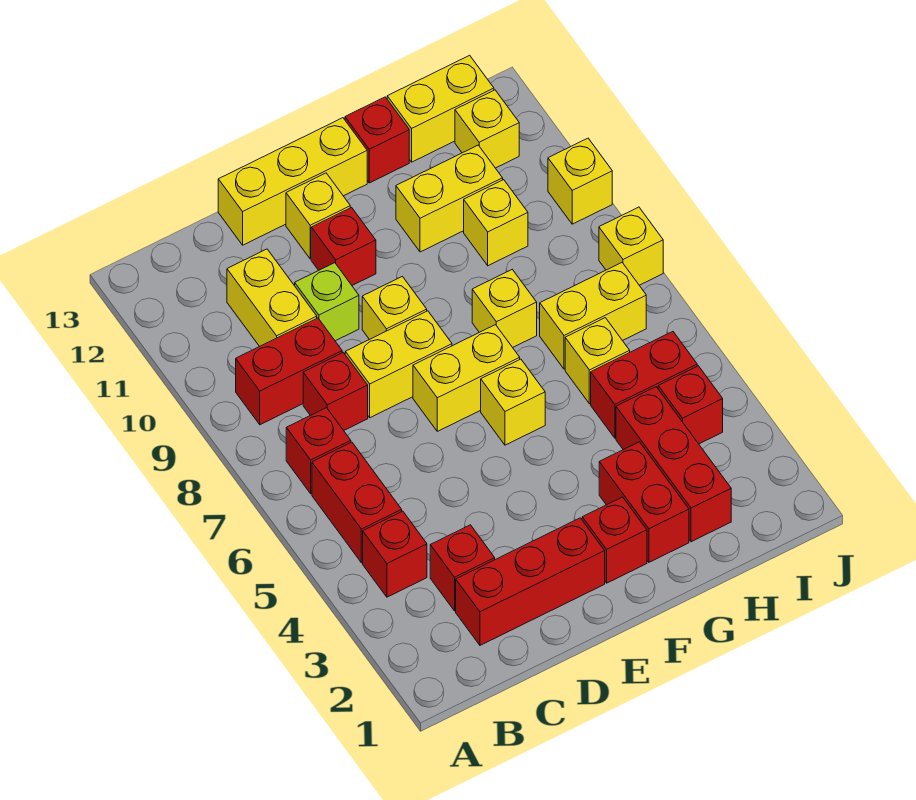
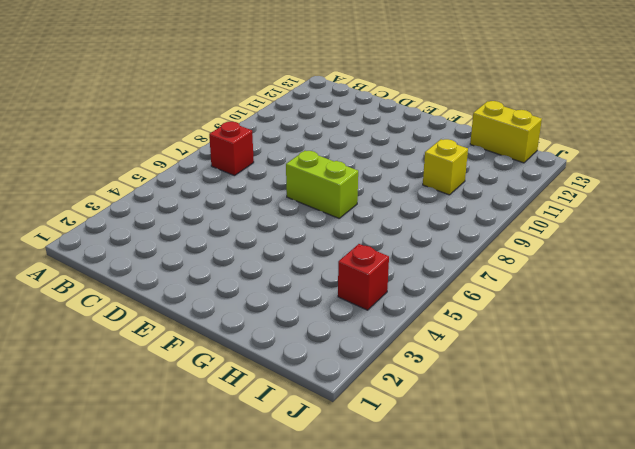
lime 1x2 brick [286,151,358,218] -> yellow 1x2 brick [413,325,520,431]
none -> red 1x1 brick [363,511,427,597]
none -> red 1x2 brick [312,442,402,563]
none -> red 1x2 brick [236,318,342,425]
none -> red 1x3 brick [456,518,605,645]

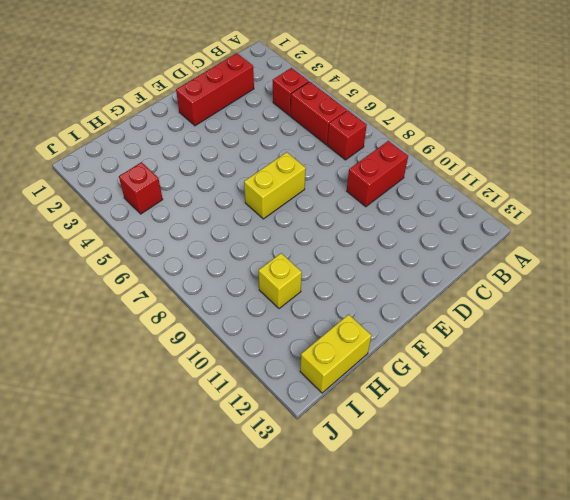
none -> red 1x1 brick [430,525,495,611]
none -> red 1x1 brick [303,352,368,430]
none -> yellow 1x2 brick [227,249,317,346]
none -> yellow 1x2 brick [345,311,452,418]

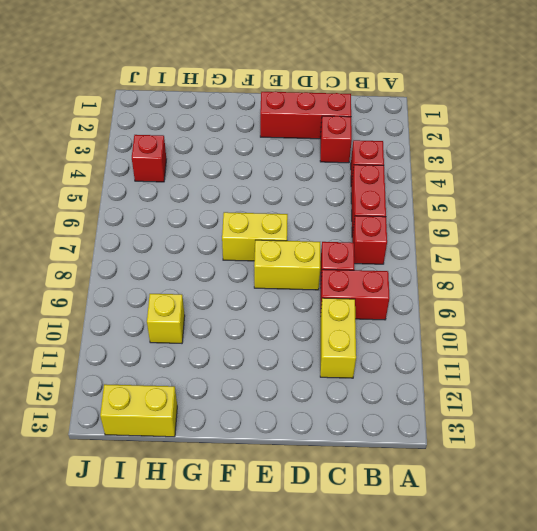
none -> lime 1x1 brick [295,263,359,341]
none -> yellow 1x3 brick [218,118,367,245]
none -> yellow 1x1 brick [362,276,427,340]
none -> red 1x1 brick [311,208,376,285]

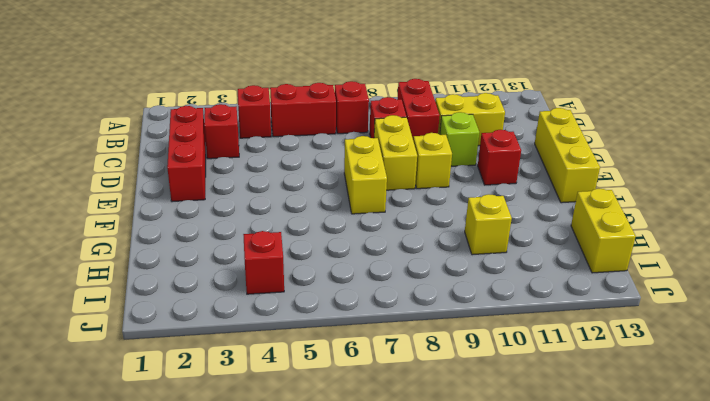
none -> yellow 1x1 brick [286,173,350,259]
none -> red 1x1 brick [582,497,647,583]
none -> yellow 1x1 brick [481,359,545,445]
none -> red 1x2 brick [599,442,689,562]

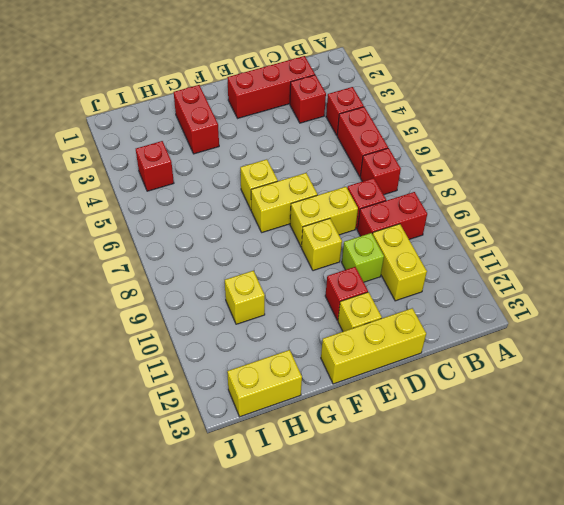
none -> red 1x1 brick [582,497,647,583]
none -> yellow 1x1 brick [472,270,537,348]
none -> yellow 1x2 brick [396,145,503,252]
none -> red 1x1 brick [345,97,409,183]

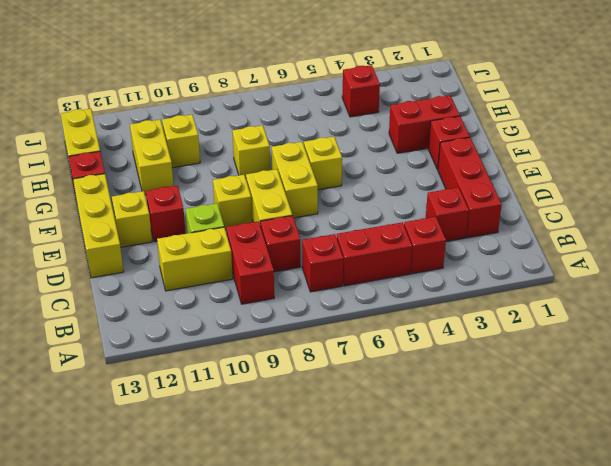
none -> red 1x3 brick [616,387,731,542]
none -> red 1x2 brick [591,332,697,438]
none -> yellow 1x1 brick [565,318,630,404]
none -> yellow 1x2 brick [540,263,646,369]

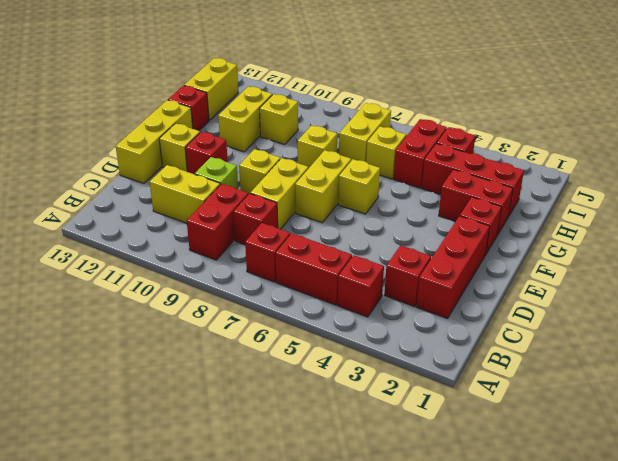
none -> yellow 1x1 brick [455,90,519,168]
none -> yellow 1x1 brick [599,207,663,285]
none -> yellow 1x1 brick [548,138,612,224]

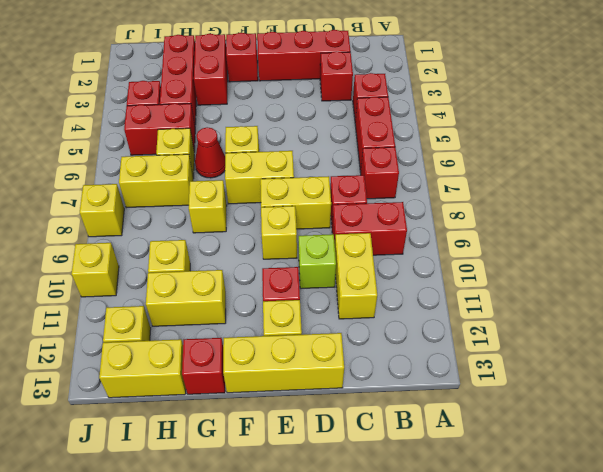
red 1x1 cone [195,127,225,178] -> none

